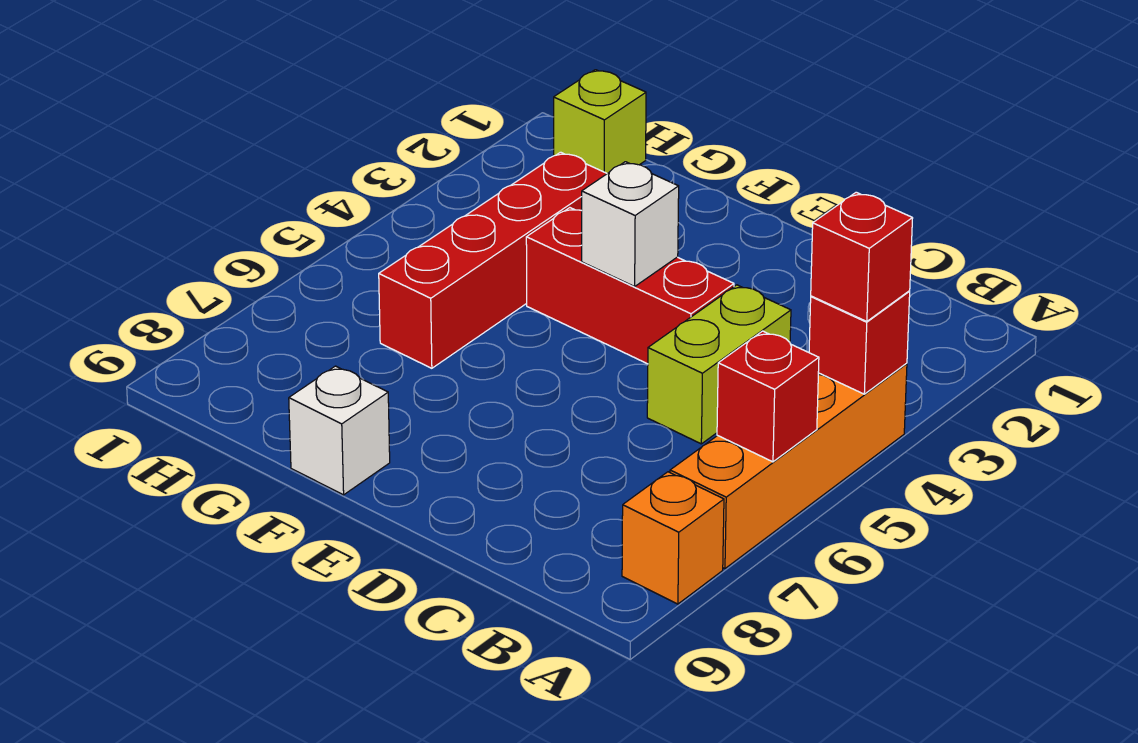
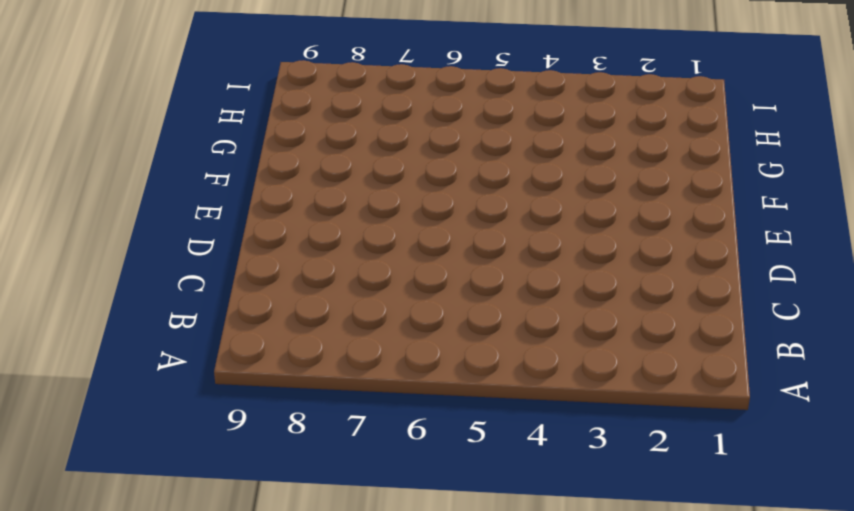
none -> orange 1x4 brick [670,363,907,569]
none -> orange 1x1 brick [622,472,724,604]

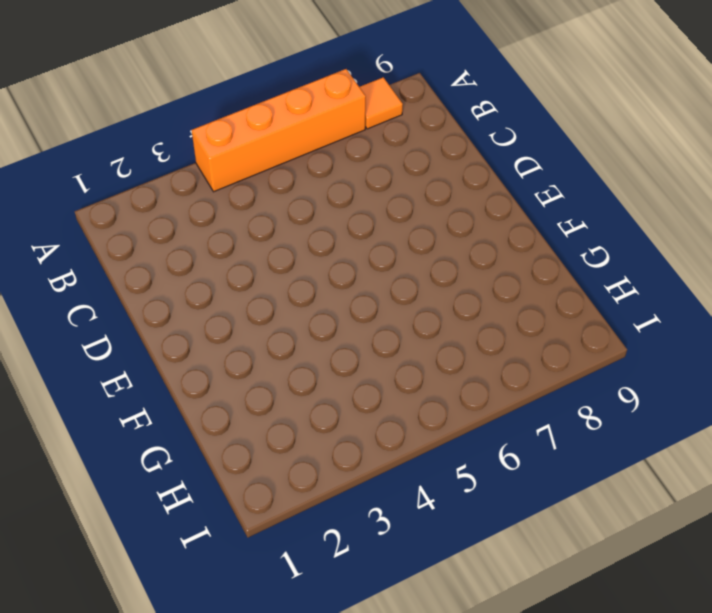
orange 1x1 tile [360,77,403,129] -> orange 1x1 brick [622,472,724,604]
none -> lime 1x2 brick [647,285,791,444]
none -> red 1x3 brick [526,208,734,364]

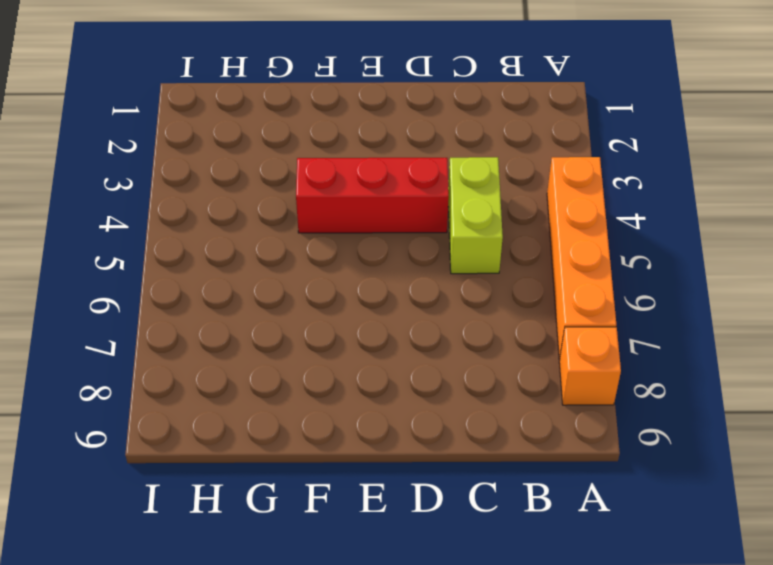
none -> white 1x1 brick [289,366,390,495]
none -> red 1x4 brick [379,152,607,368]

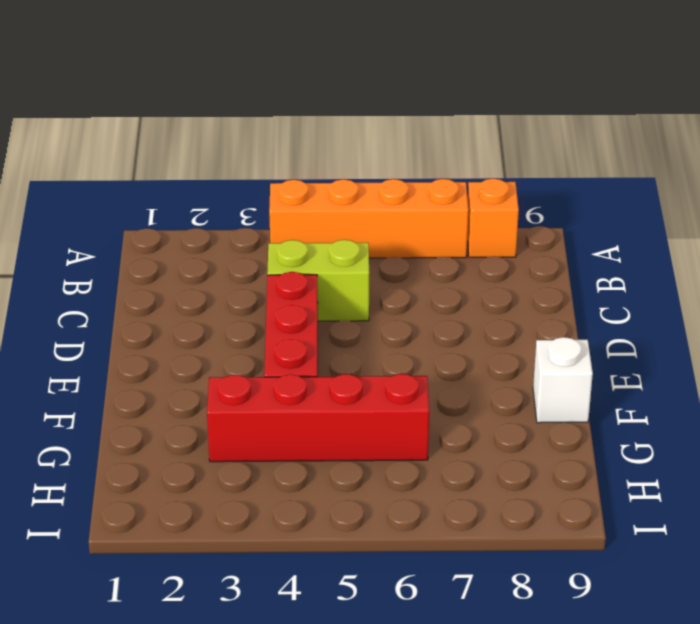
none -> lime 1x1 brick [554,70,646,174]
none -> red 1x1 brick [809,291,910,394]

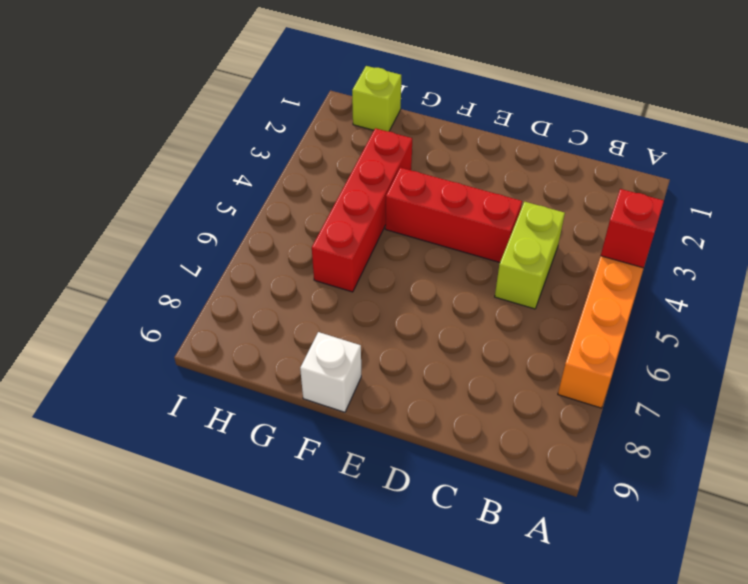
none -> orange 1x1 brick [622,472,724,604]
none -> red 1x1 brick [717,331,819,462]

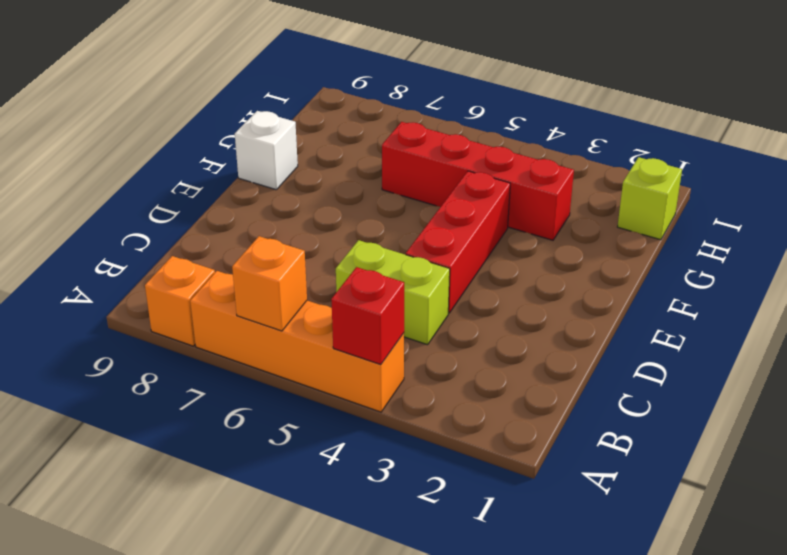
orange 1x1 brick [232,236,307,331] -> red 1x1 brick [717,331,819,462]
none -> white 1x1 brick [582,162,679,287]
none -> red 1x1 brick [811,192,913,322]

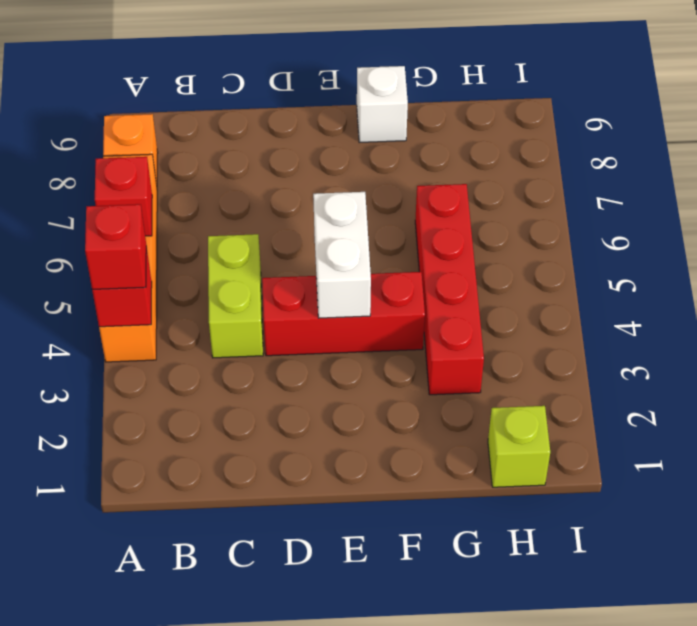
white 1x2 brick [313,192,371,318] -> white 1x1 brick [582,162,679,287]

